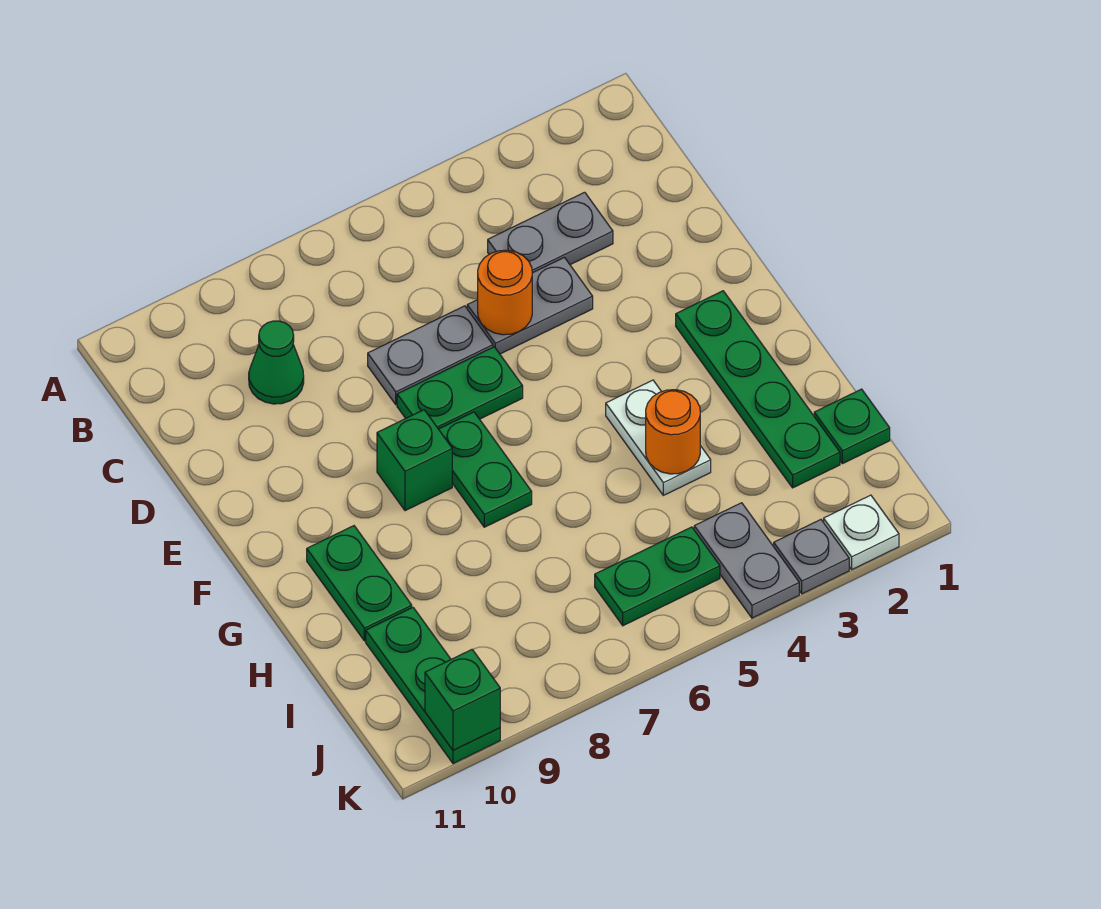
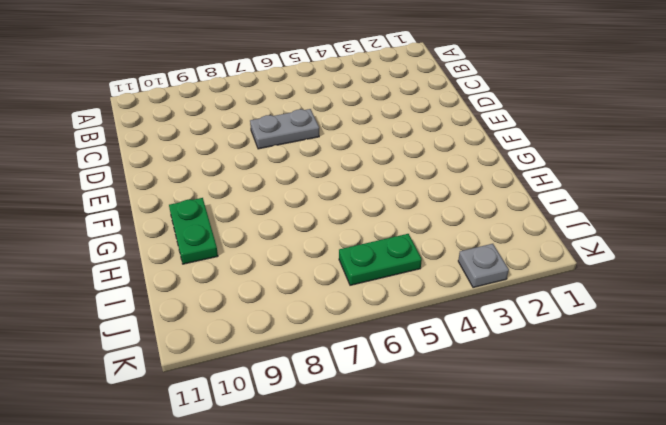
none -> grey 1x2 plate [488,192,613,273]
none -> green 1x1 cone [249,321,304,404]
none -> grey 1x2 plate [467,257,593,354]

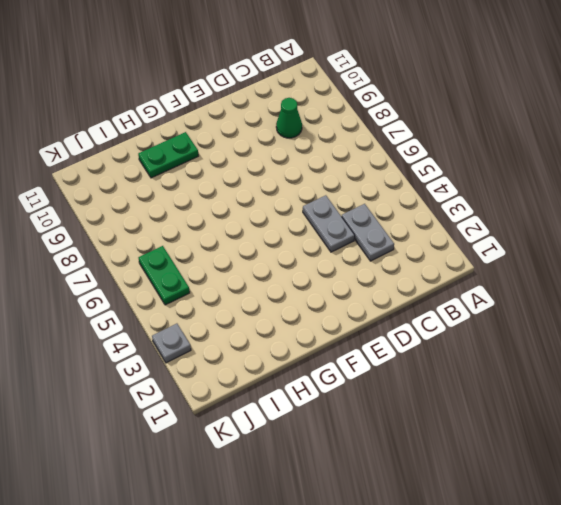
none -> grey 1x2 plate [368,306,493,404]
none -> green 1x2 plate [397,347,523,429]
none -> green 1x4 plate [676,291,840,488]

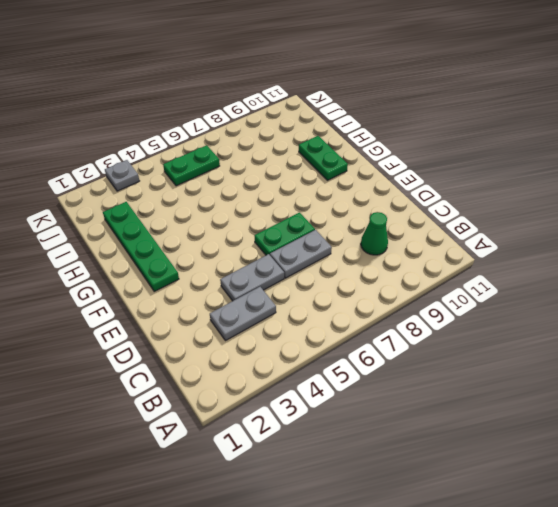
none -> green 1x2 plate [439,412,532,527]
none -> green 1x1 brick [377,410,452,511]
none -> white 1x2 plate [606,380,711,495]

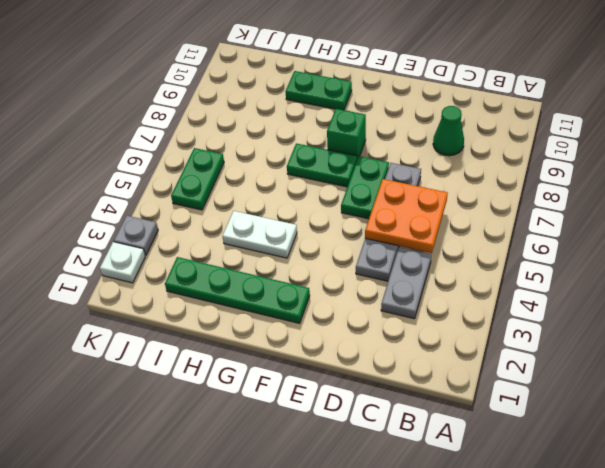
orange 2x2 plate [365,179,448,253] -> orange 1x1 round brick [478,250,532,335]
none -> green 1x1 plate [814,389,890,464]
none -> green 1x3 plate [366,608,500,764]
none -> grey 1x2 plate [694,503,799,618]

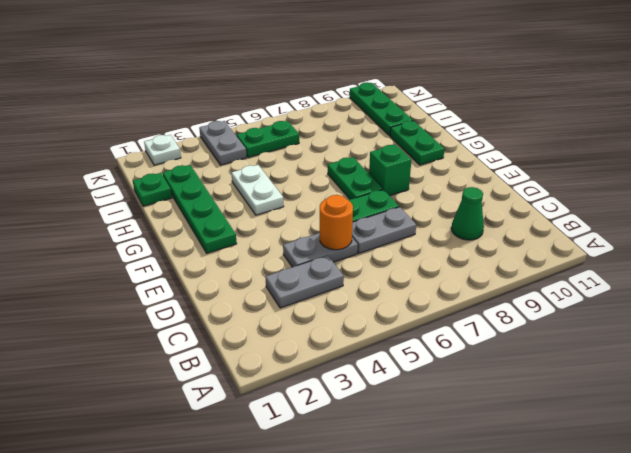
none -> grey 1x1 plate [774,520,849,594]
none -> orange 1x1 round brick [646,390,700,474]
none -> green 1x1 brick [425,649,500,750]

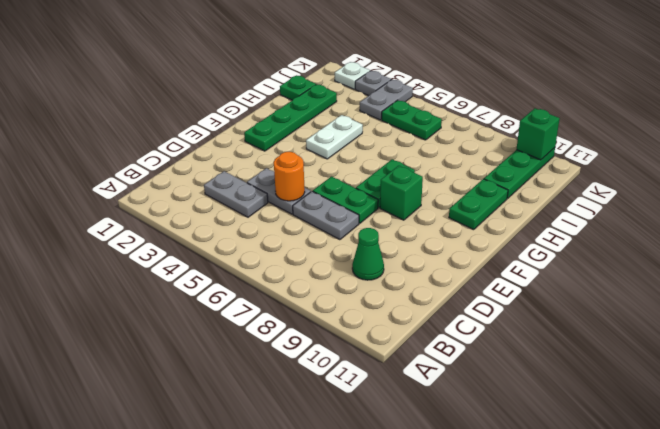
none -> orange 1x1 round brick [646,390,700,474]

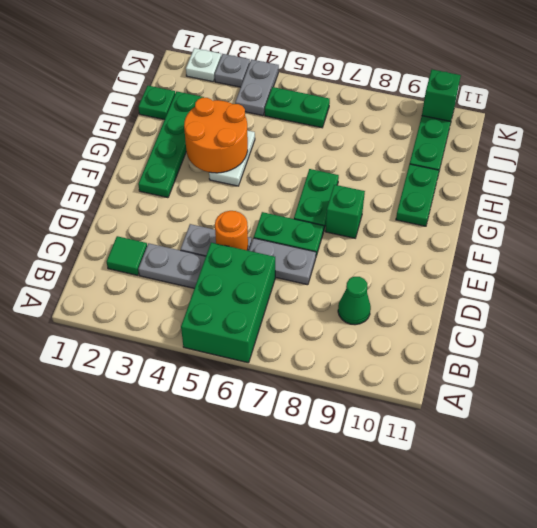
green 2x3 brick [181,243,275,363] -> none
green 1x1 tile [107,236,147,275] -> none
orange 2x2 round brick [184,98,248,173] -> orange 1x1 round brick [646,390,700,474]

